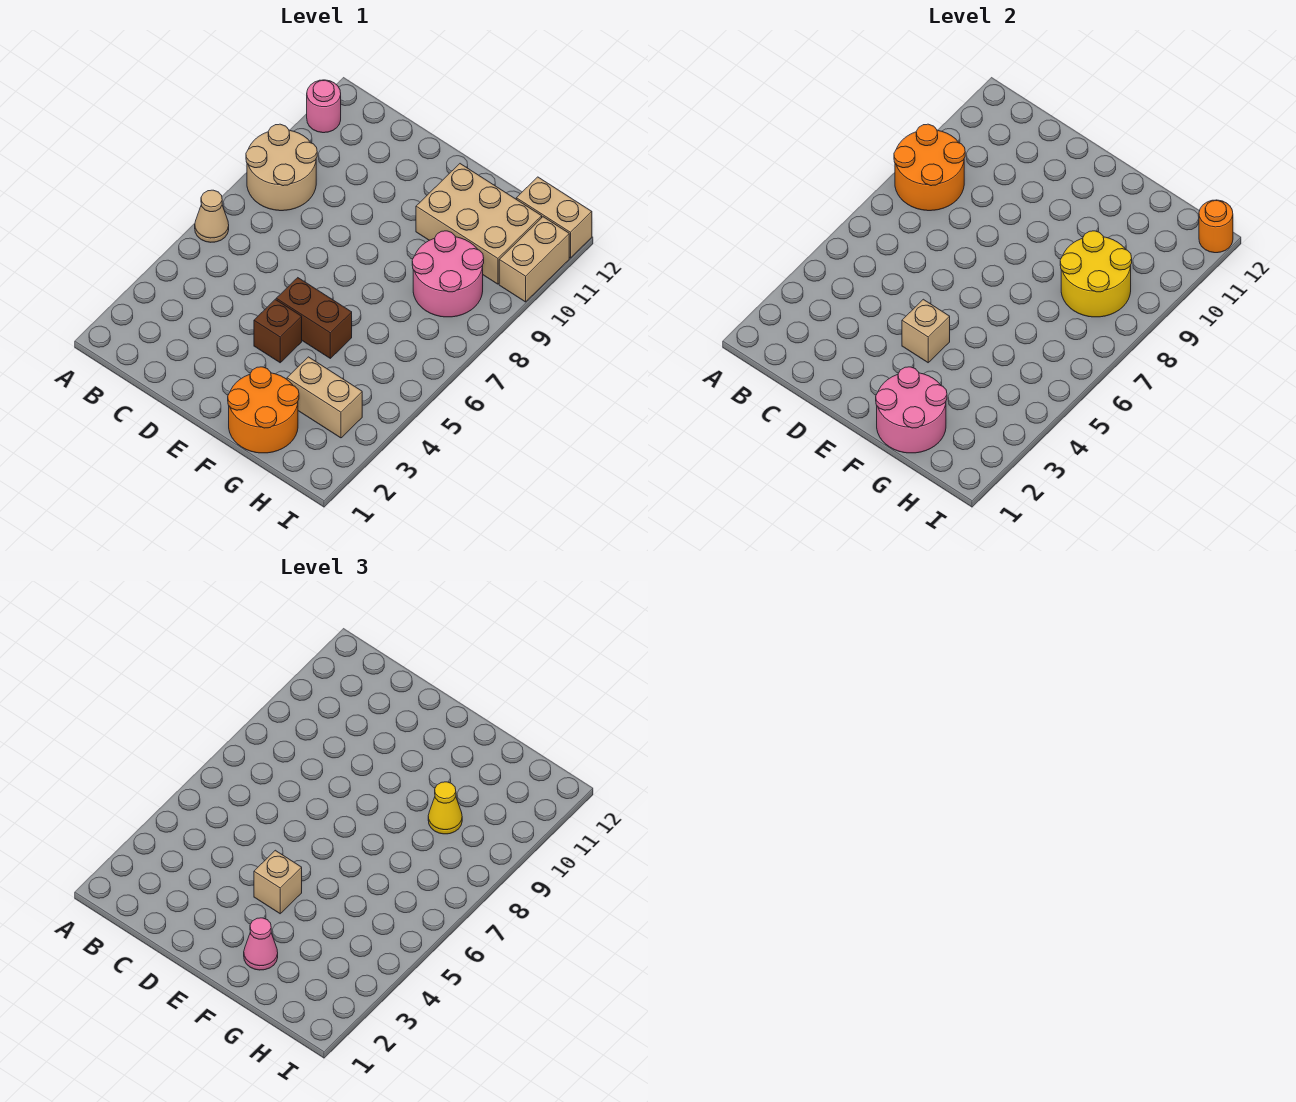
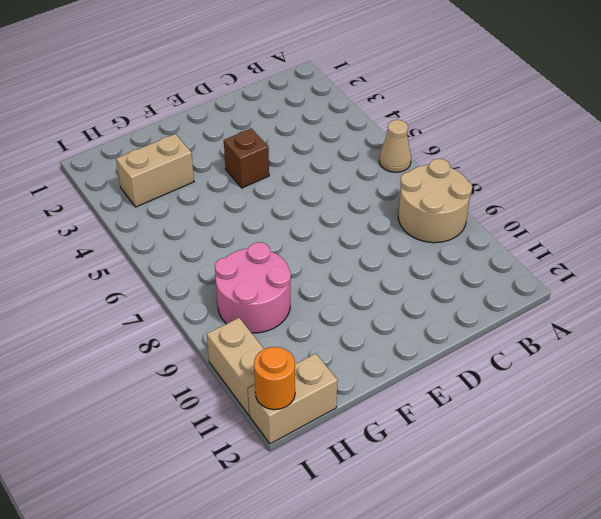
none -> pink 1x1 round brick [307,80,341,133]
none -> brown 1x2 brick [276,278,352,358]
none -> orange 2x2 round brick [228,367,299,453]

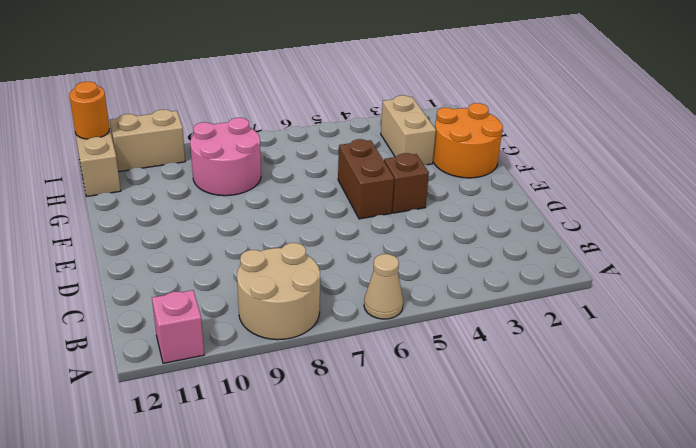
pink 1x1 brick [152,290,204,363] -> pink 1x1 round brick [307,80,341,133]
none -> tan 2x3 brick [416,164,542,284]
none -> orange 2x2 round brick [894,124,965,211]
none -> tan 1x1 brick [902,299,950,363]

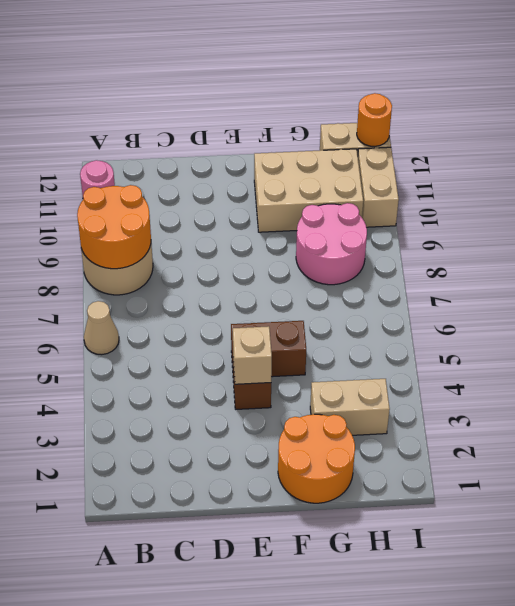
none -> pink 2x2 round brick [876,367,947,453]
none -> yellow 2x2 round brick [1060,231,1132,317]
none -> tan 1x1 brick [254,850,302,914]

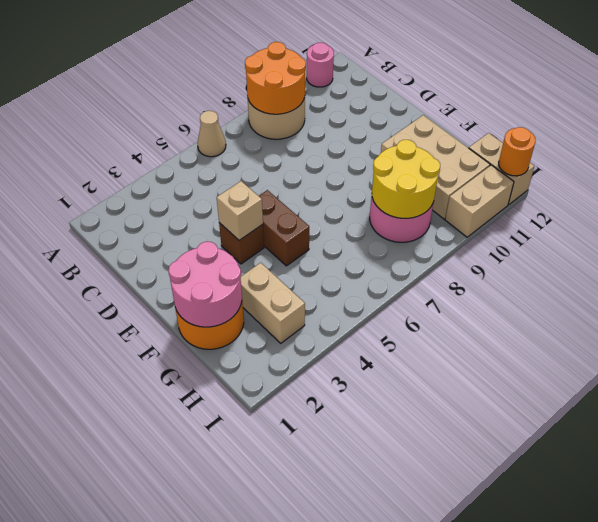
none -> tan 1x1 brick [254,850,302,914]
none -> pink 1x1 cone [244,918,278,970]
none -> yellow 1x1 cone [428,782,462,834]

